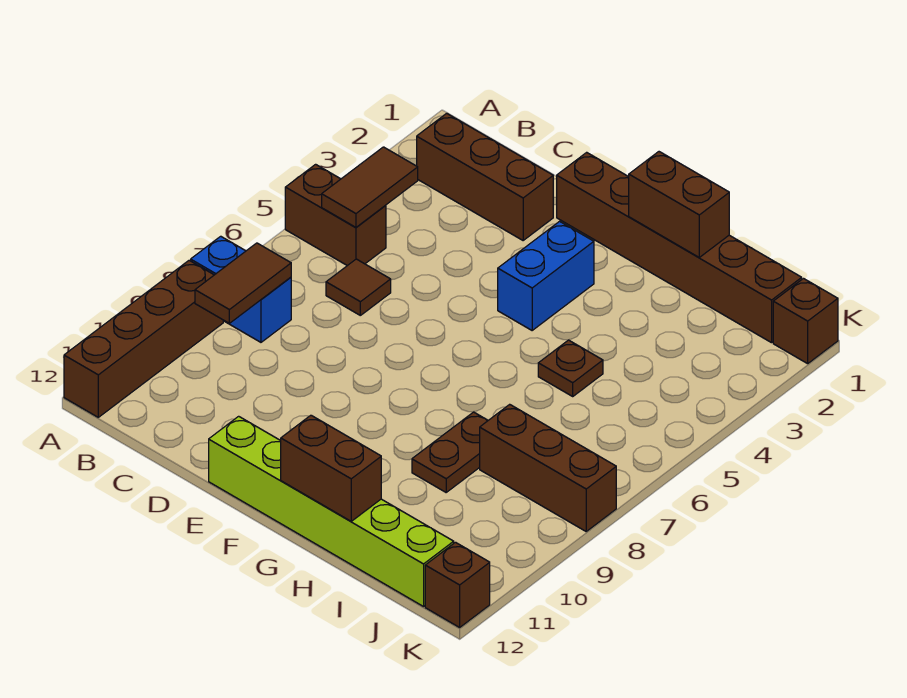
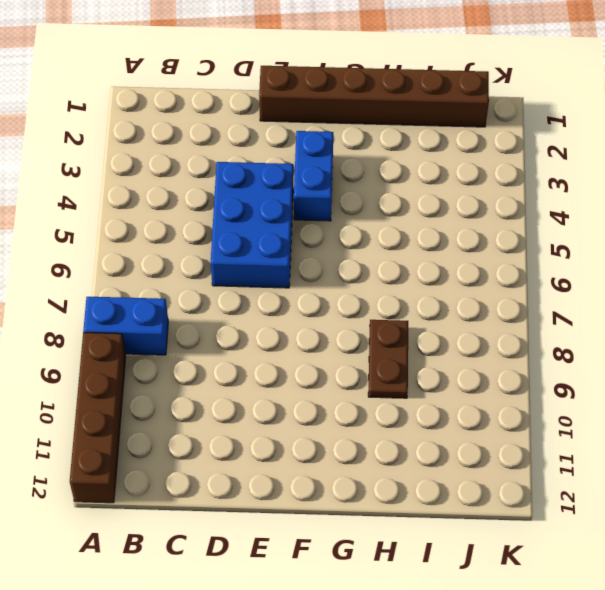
blue 2x3 brick [211,162,293,288] -> none
none -> brown 1x2 brick [285,164,386,266]
none -> brown 1x3 brick [417,113,553,240]
none -> brown 1x1 tile [326,259,391,315]

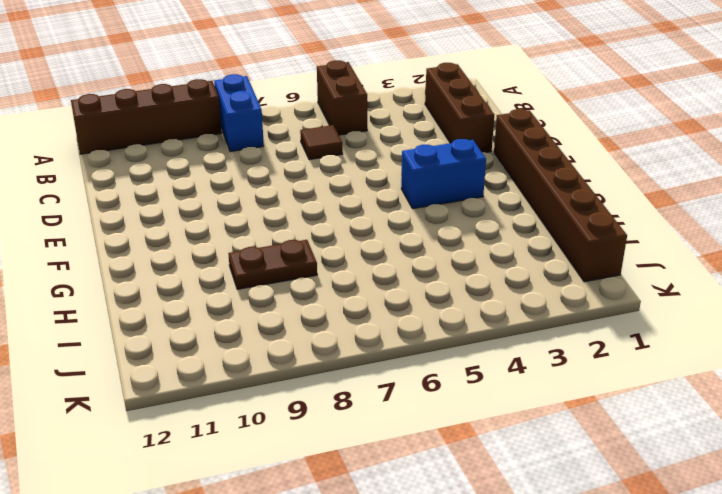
none -> lime 1x6 brick [209,416,454,607]
none -> brown 1x1 plate [538,340,603,396]
none -> brown 1x3 brick [480,404,616,531]

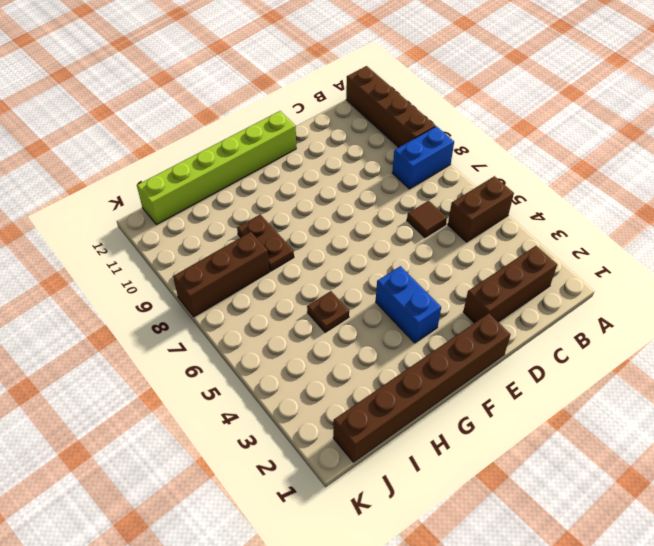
none -> brown 1x1 brick [773,279,838,364]
none -> brown 1x1 brick [425,542,490,627]
none -> brown 1x2 tile [322,147,418,227]

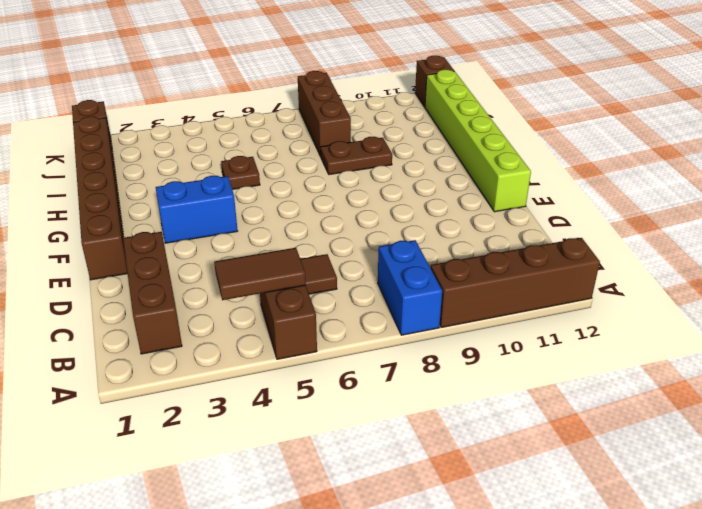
none -> brown 1x2 tile [195,243,291,323]
none -> brown 1x2 brick [629,152,729,257]
none -> brown 1x2 brick [281,415,381,521]

